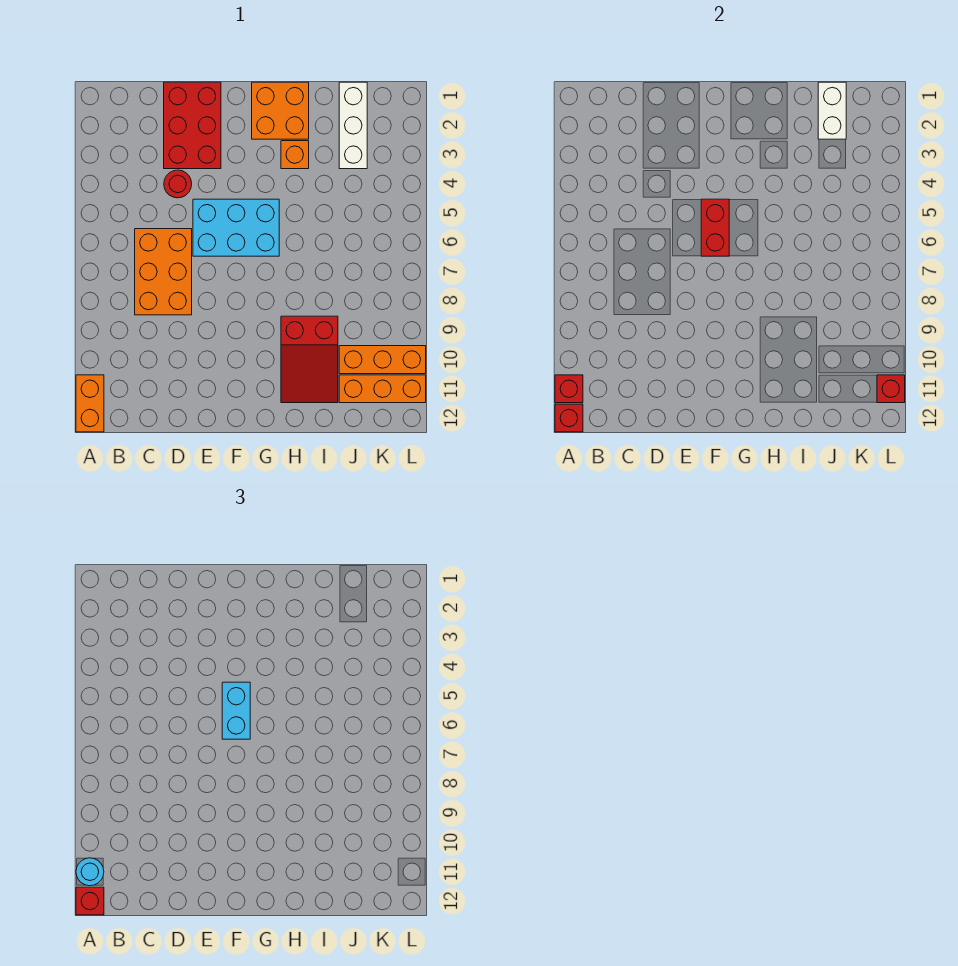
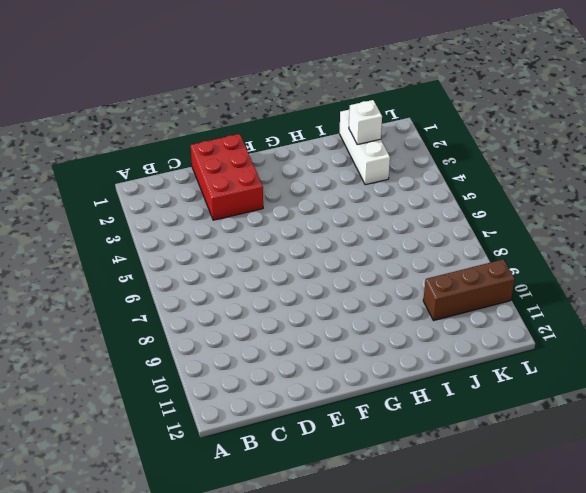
white 1x1 brick [349,100,382,145] -> white 1x2 brick [818,82,846,139]
brown 1x3 brick [423,259,515,321] -> orange 1x3 brick [339,346,426,374]
none -> orange 1x2 brick [76,375,104,432]
none -> orange 2x3 brick [135,229,192,315]
none -> red 1x1 round brick [164,170,192,198]

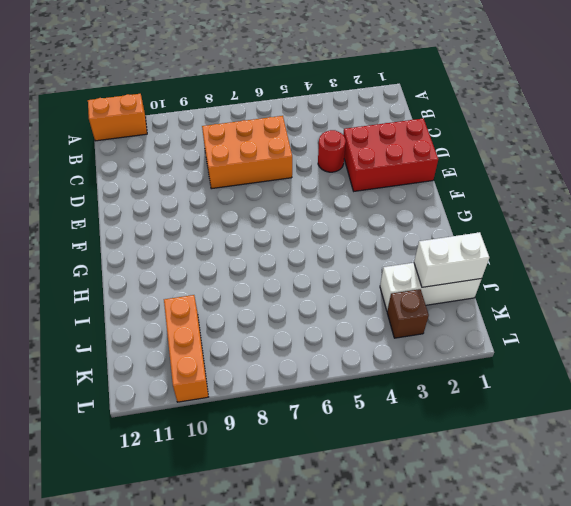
brown 1x1 brick [387,289,429,338] -> none
none -> cyan 2x3 brick [193,199,279,256]
none -> orange 2x2 brick [252,82,309,139]
none -> orange 1x1 brick [281,141,309,169]

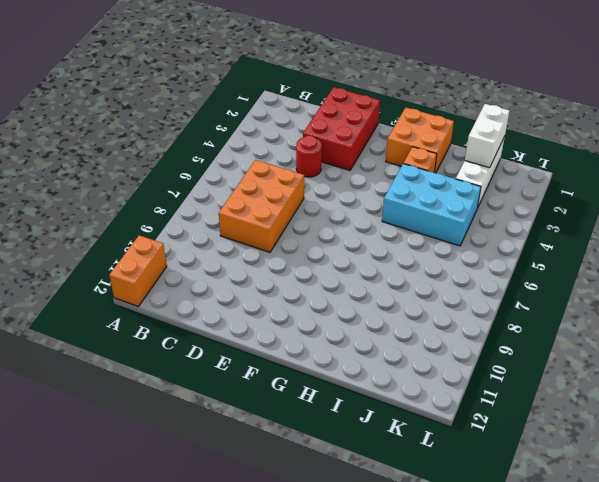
cyan 2x3 brick [382,164,481,246] -> cyan 2x3 brick moved to [193,199,279,256]
none -> red 2x3 slope [281,316,338,403]
none -> orange 1x3 brick [339,346,426,374]
none -> orange 1x3 brick [339,375,426,403]

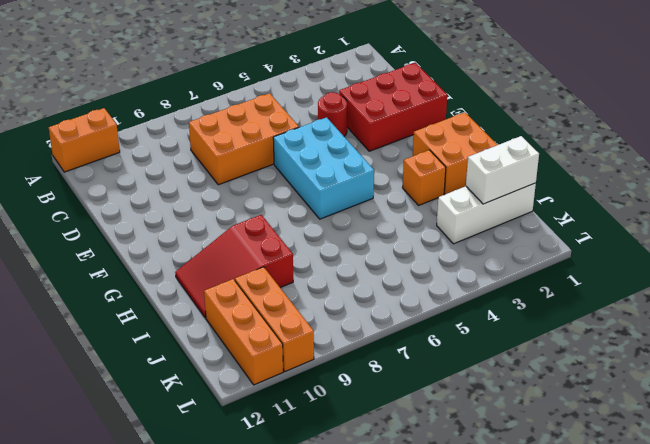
none -> red 1x1 brick [555,375,583,403]
none -> red 1x1 brick [555,404,583,432]
none -> red 1x2 brick [701,199,729,256]

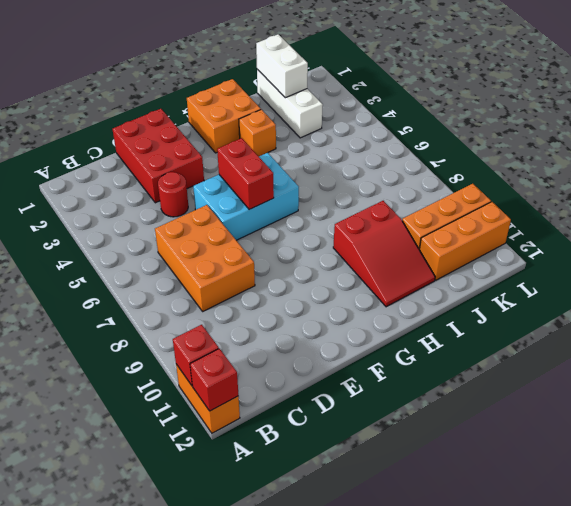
none -> red 1x1 brick [877,375,905,403]
none -> cyan 1x1 round brick [76,858,104,886]
none -> red 1x1 brick [76,887,104,915]

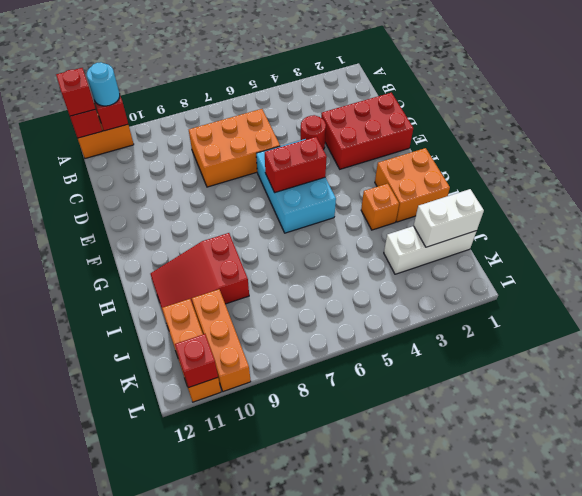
none -> cyan 1x2 brick [222,682,250,739]

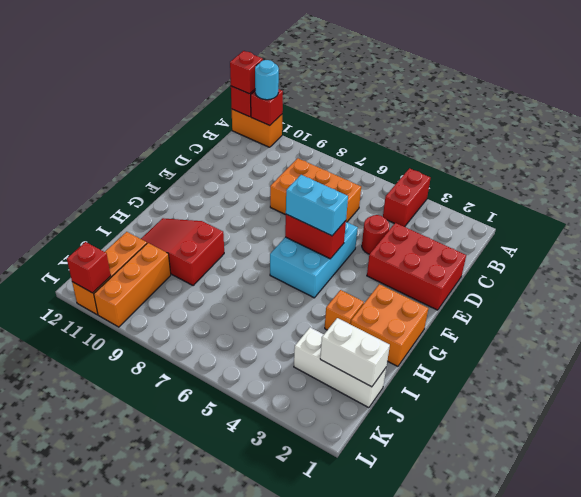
red 1x2 brick [383,168,430,227] -> none

